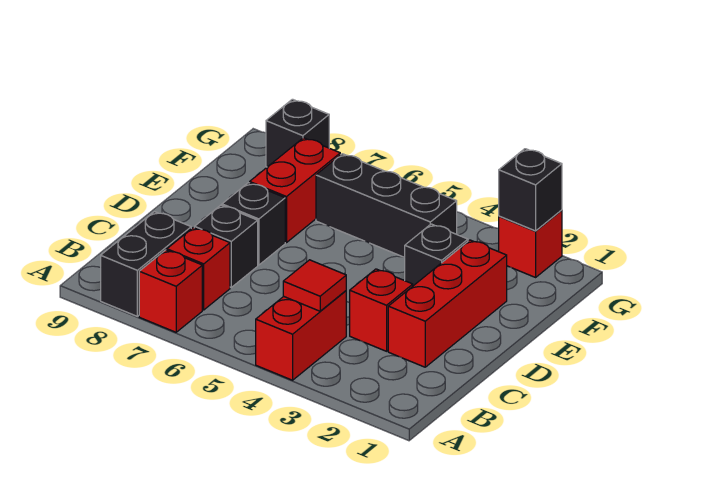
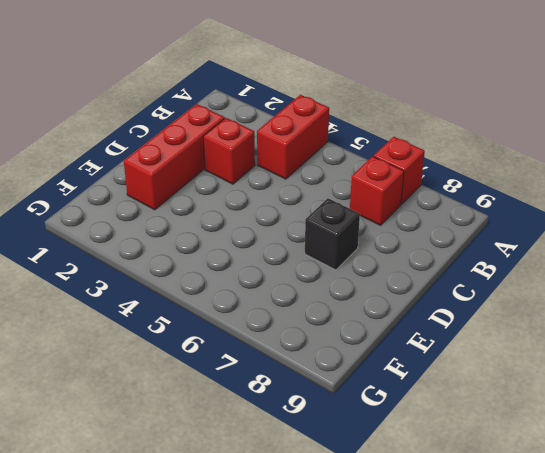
none -> black 1x2 brick [101,212,191,316]
none -> black 1x1 brick [194,205,258,287]
none -> black 1x1 brick [405,224,468,286]

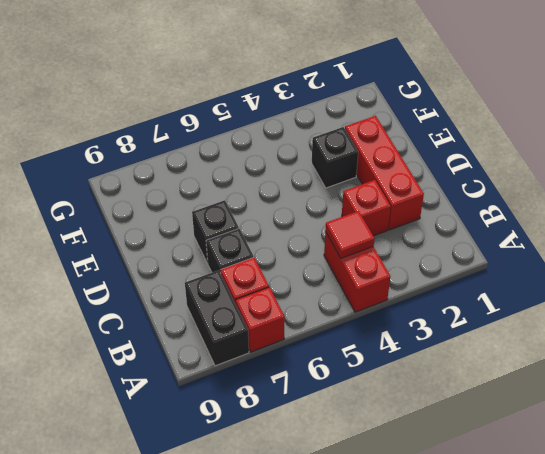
none -> red 1x2 brick [250,138,340,243]
none -> black 1x3 brick [316,154,457,258]
none -> red 1x1 brick [499,210,562,277]

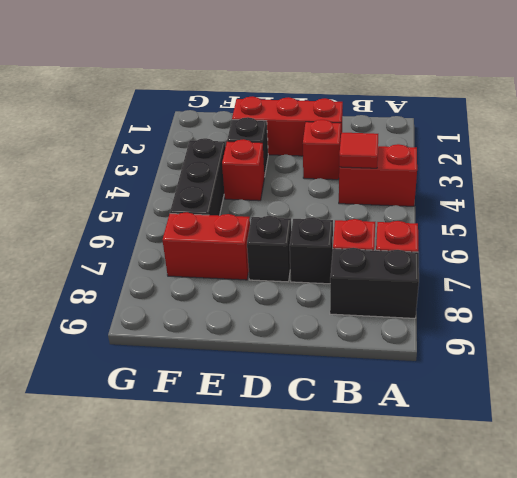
red 1x1 brick [222,139,264,201] -> red 1x1 brick moved to [499,210,562,277]
none -> black 1x1 brick [266,99,329,167]
none -> black 1x1 brick [499,149,562,231]

